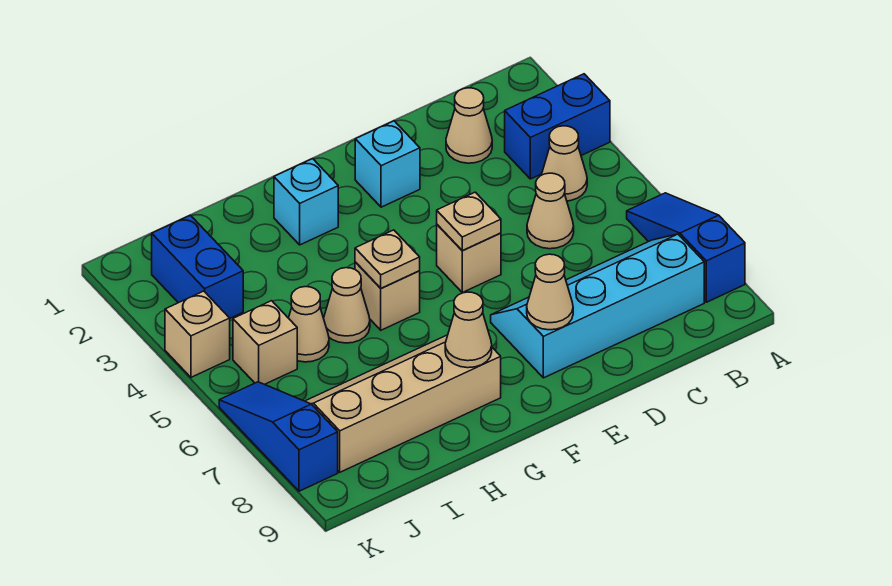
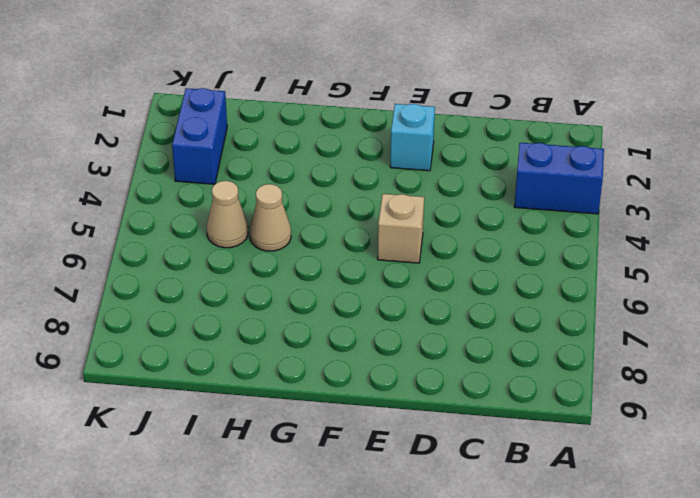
none -> blue 1x3 slope [627,193,745,302]
none -> tan 1x1 cone [542,126,587,201]
none -> cyan 2x4 slope [491,234,704,378]

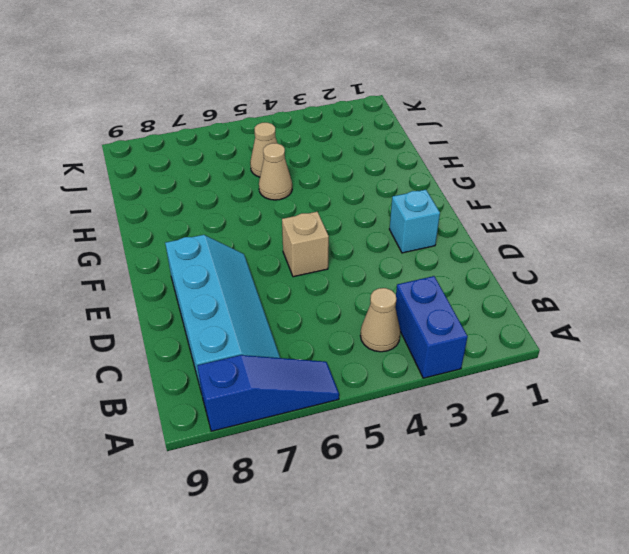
none -> tan 1x1 cone [446,88,492,163]
none -> tan 1x1 cone [527,173,574,249]
none -> cyan 1x1 brick [274,159,338,245]

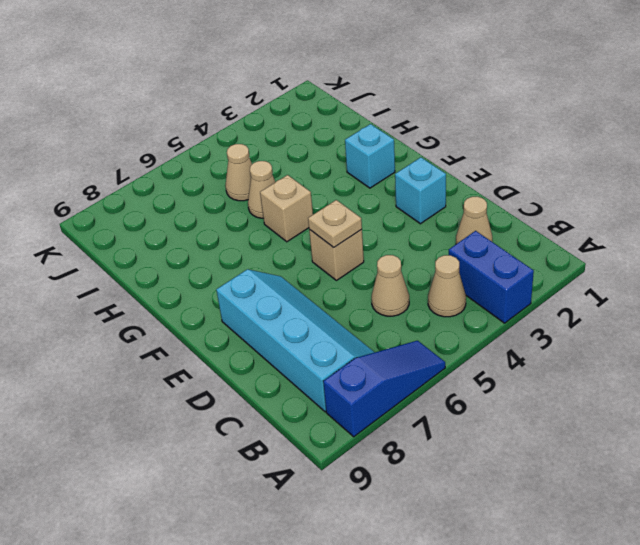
none -> tan 2x4 slope [305,335,501,472]
none -> blue 1x2 brick [152,215,243,318]
none -> tan 1x1 brick [233,301,297,384]

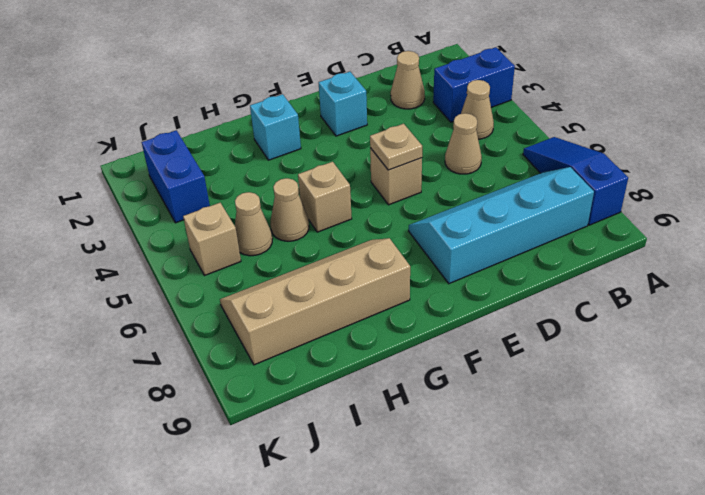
none -> tan 1x1 brick [165,291,230,377]
none -> blue 1x3 slope [219,382,338,491]
none -> tan 1x1 cone [527,254,573,330]

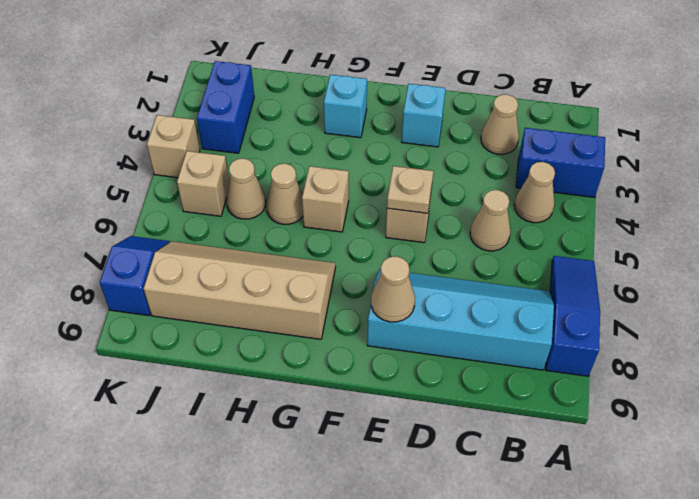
blue 1x2 slope [100,236,170,316] -> blue 1x3 slope [219,382,338,491]
none -> tan 1x1 plate [355,230,420,288]
none -> tan 1x1 cone [445,292,492,368]

